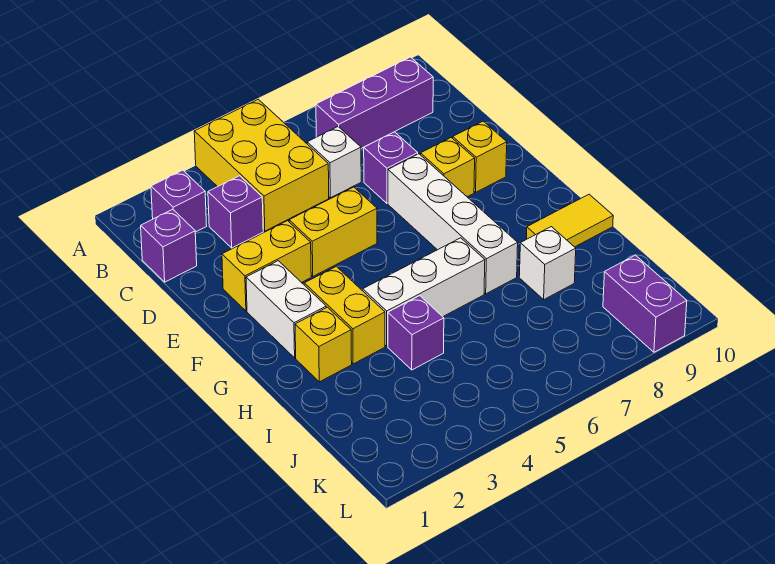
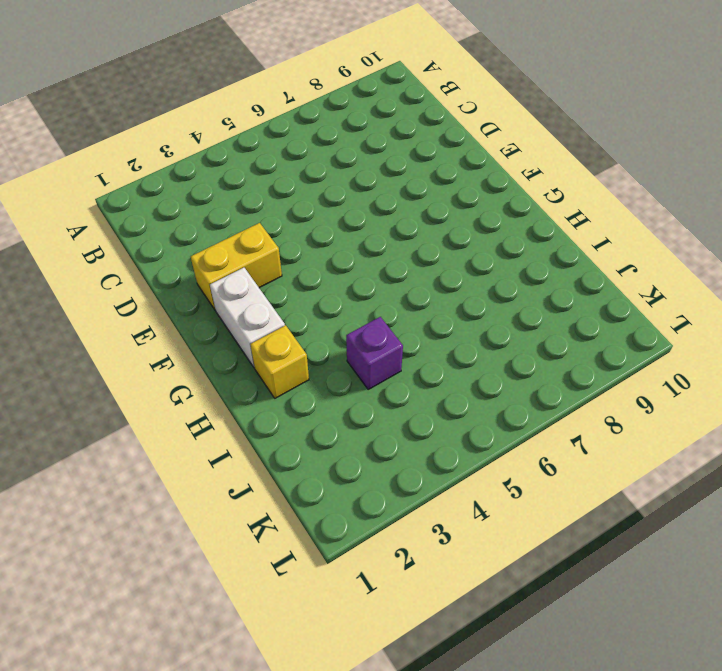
none -> yellow 2x3 brick [194,99,329,231]
none -> purple 1x1 brick [151,170,207,232]
none -> purple 1x3 brick [316,57,433,148]

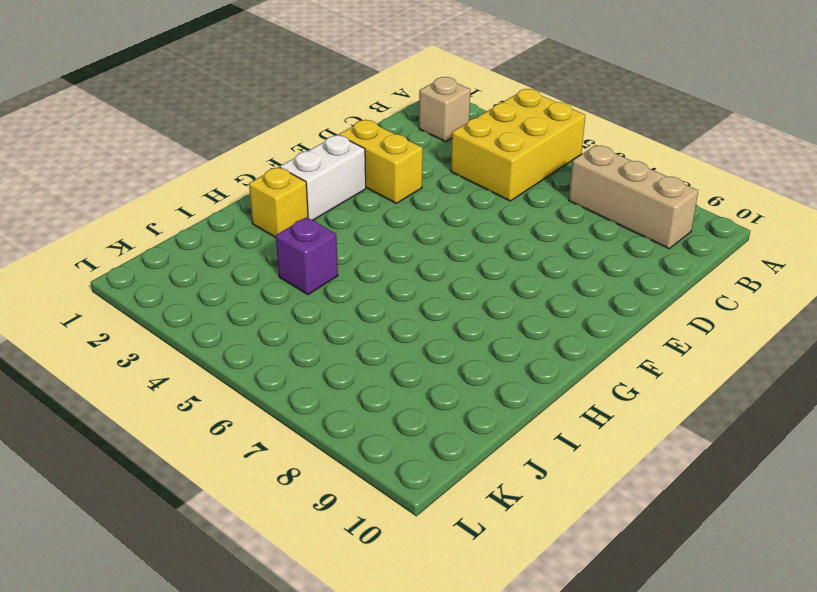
tan 1x1 brick [419,77,470,142] -> purple 1x1 brick [151,170,207,232]
tan 1x3 brick [569,145,698,249] -> purple 1x3 brick [316,57,433,148]
none -> purple 1x1 brick [141,209,197,282]
none -> purple 1x1 brick [208,176,263,248]
none -> white 1x1 brick [307,127,361,198]

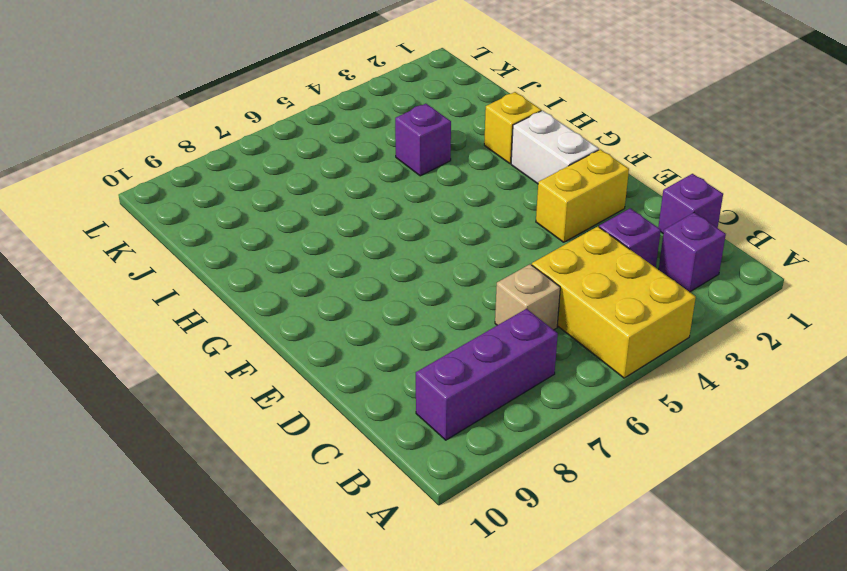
tan 1x1 brick [495,264,560,330] -> white 1x1 brick [307,127,361,198]
none -> purple 1x1 brick [364,132,418,203]
none -> yellow 1x2 brick [289,187,377,276]
none -> white 1x4 brick [388,154,518,294]

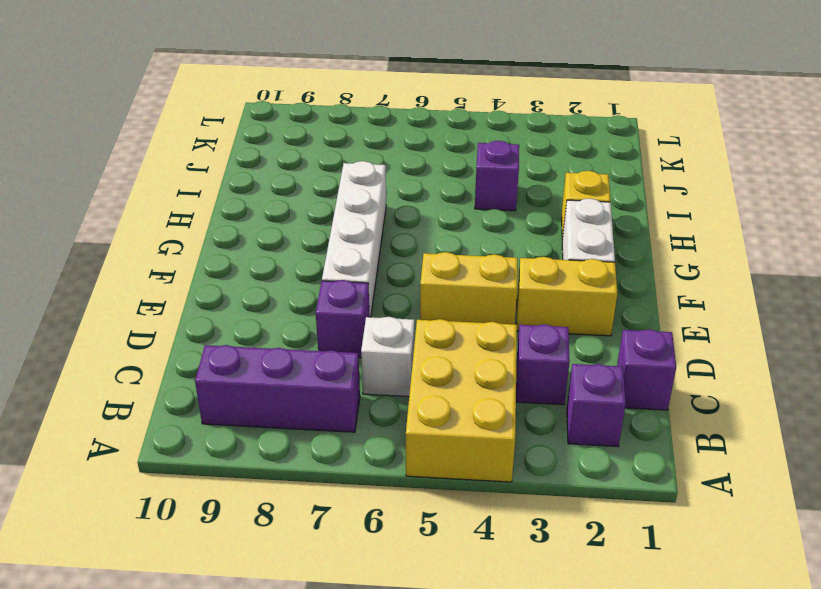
none -> yellow 1x1 brick [421,138,475,197]
none -> yellow 1x1 brick [453,121,507,192]
none -> yellow 1x2 brick [304,266,385,364]

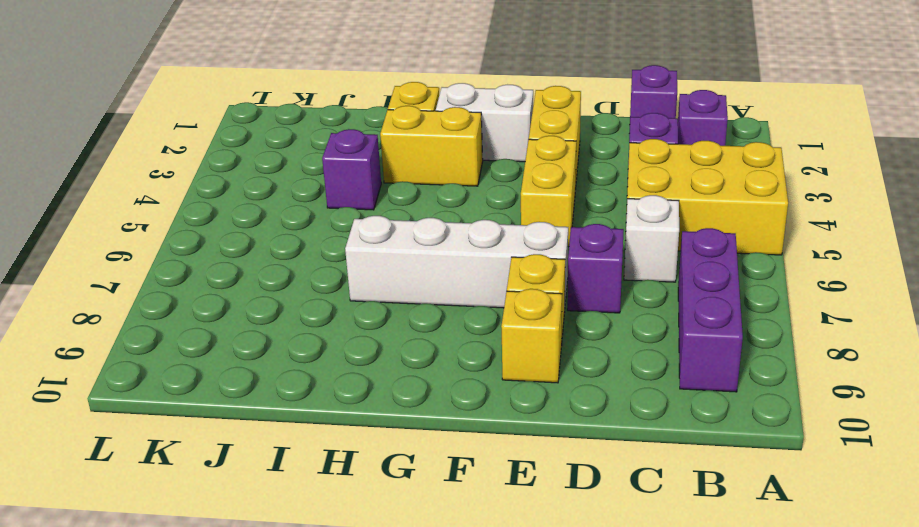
none -> white 1x3 brick [363,238,485,346]
none -> yellow 1x2 tile [527,194,613,247]
none -> white 1x1 brick [519,227,576,299]

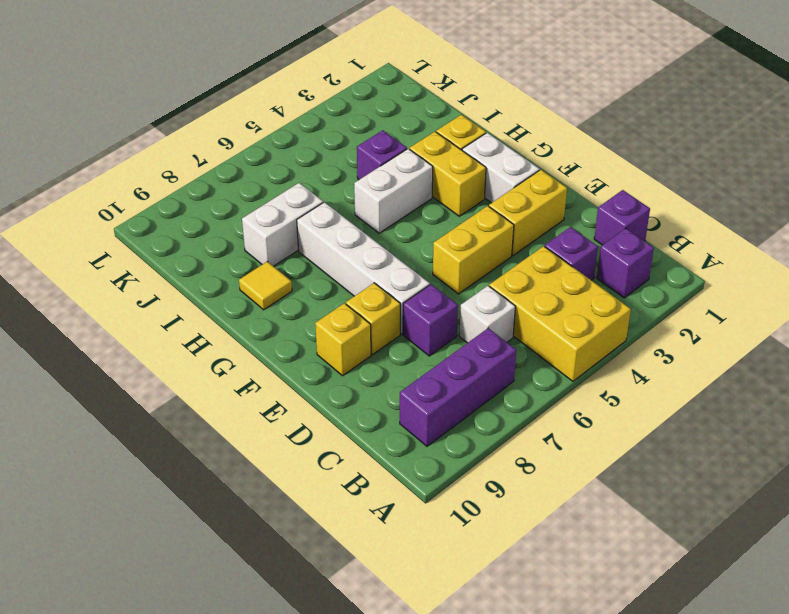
white 1x2 brick [354,149,433,233] -> white 1x3 brick [363,238,485,346]
yellow 1x1 tile [239,261,292,310] -> yellow 1x2 tile [527,194,613,247]
white 1x2 brick [242,183,323,266] -> white 1x1 brick [519,227,576,299]
none -> purple 1x2 brick [603,255,687,352]

